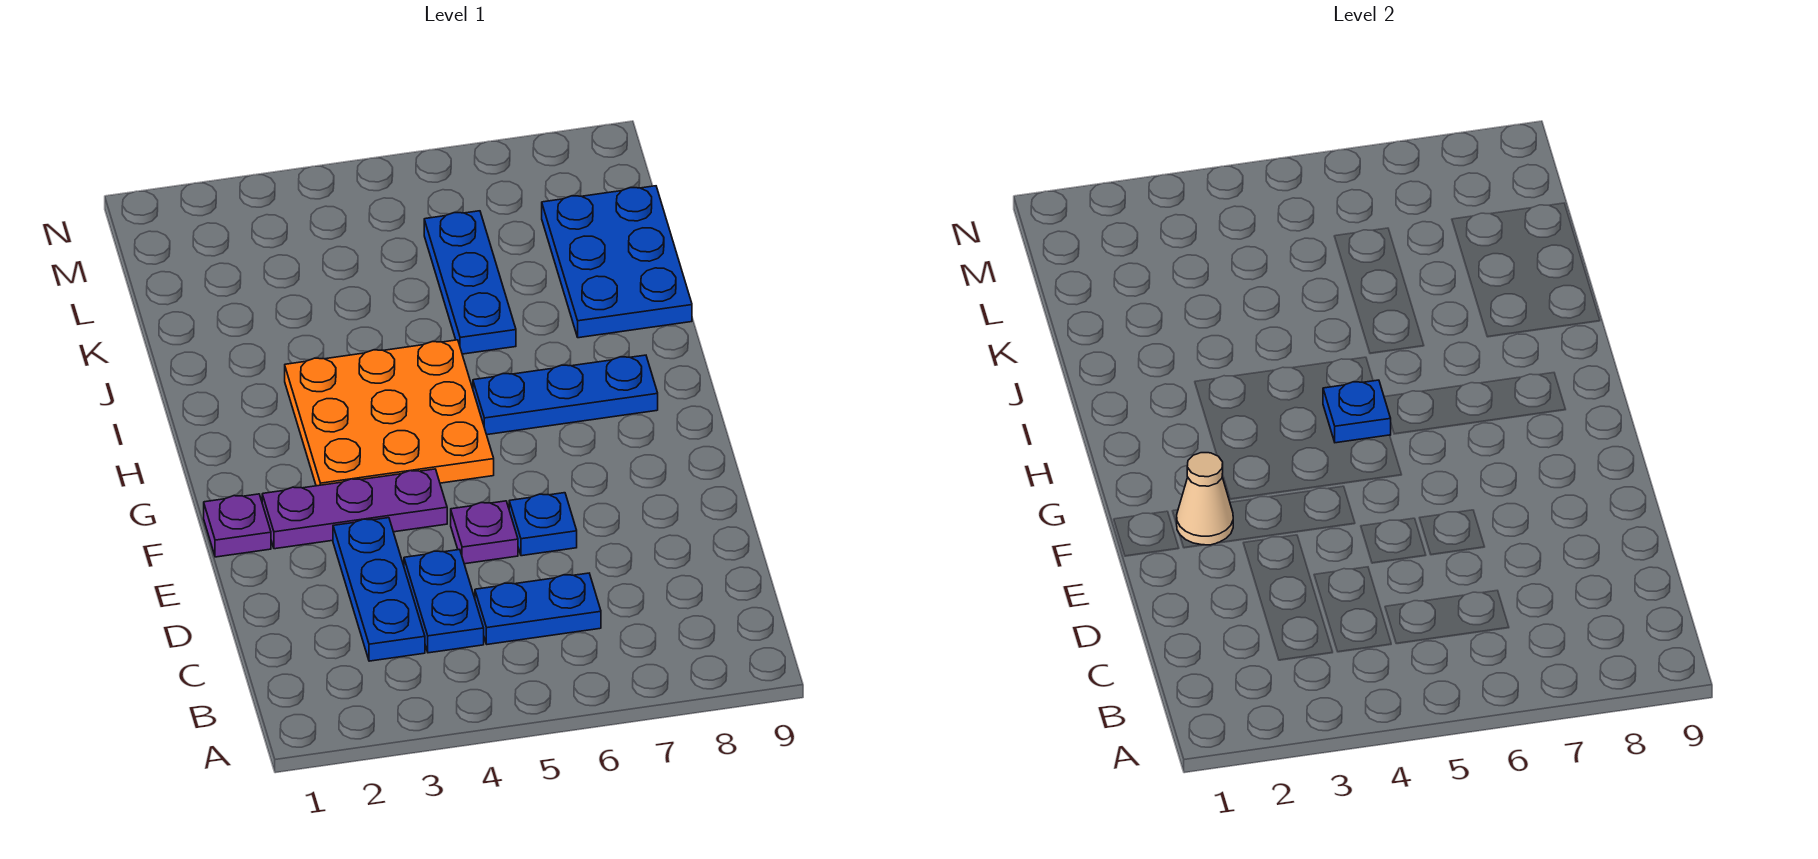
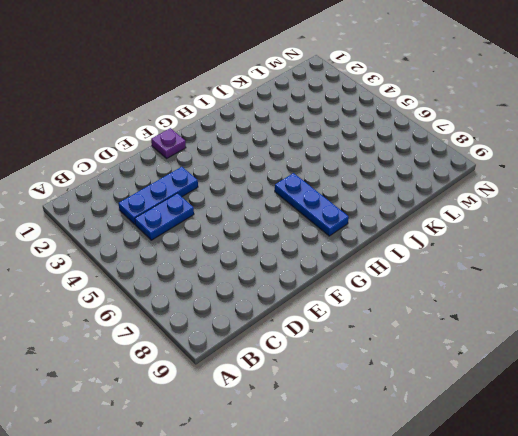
none -> blue 1x2 plate [475,573,601,644]
none -> purple 1x1 plate [451,501,518,564]
none -> blue 1x1 plate [509,493,577,556]

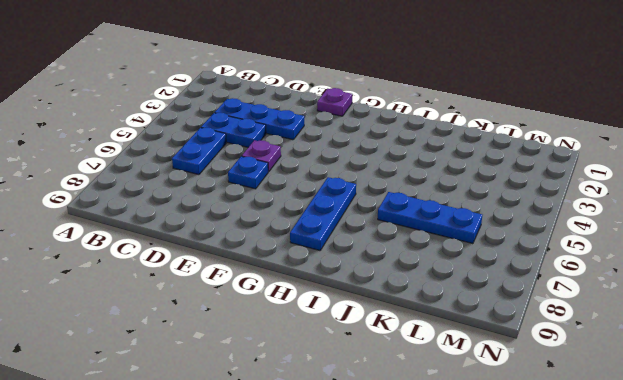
none -> purple 1x3 plate [262,469,447,549]
none -> orange 3x3 plate [285,340,494,486]
none -> blue 2x3 plate [542,186,692,338]

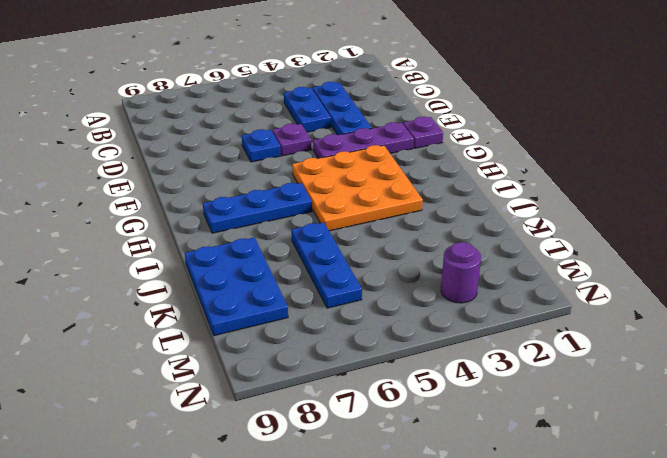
purple 1x1 round brick [441,242,481,303] -> none
none -> blue 1x2 plate [475,573,601,644]
none -> tan 1x1 cone [1177,453,1233,545]
none -> blue 1x1 plate [1323,380,1391,443]

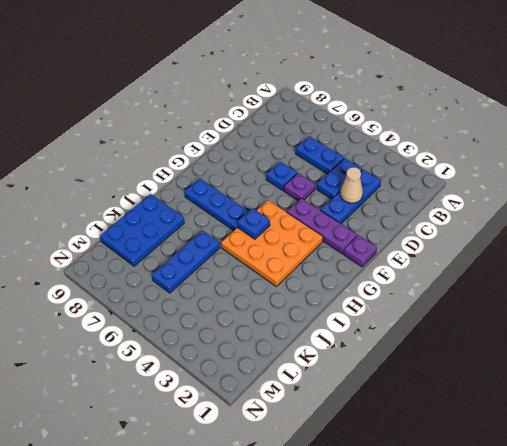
tan 1x1 cone [340,167,363,203] -> tan 1x1 cone moved to [1177,453,1233,545]

